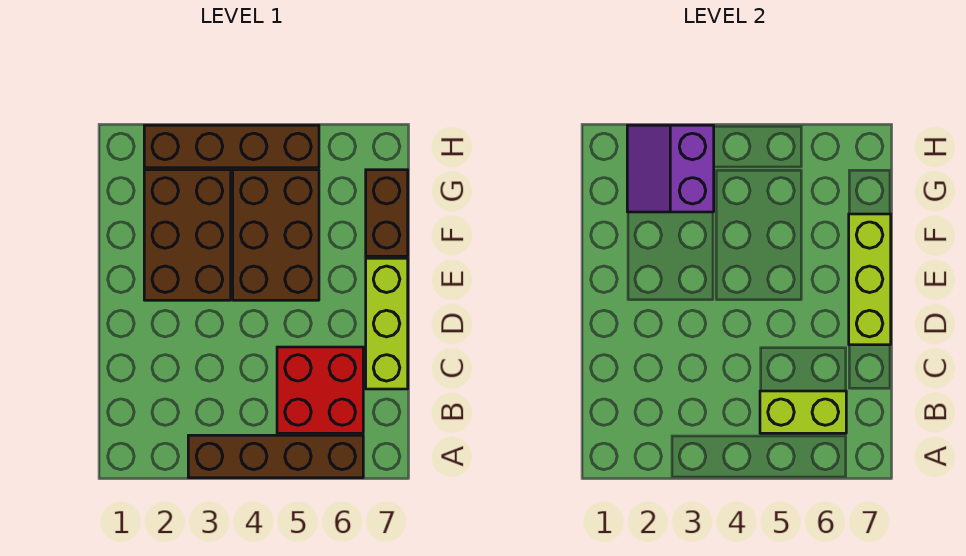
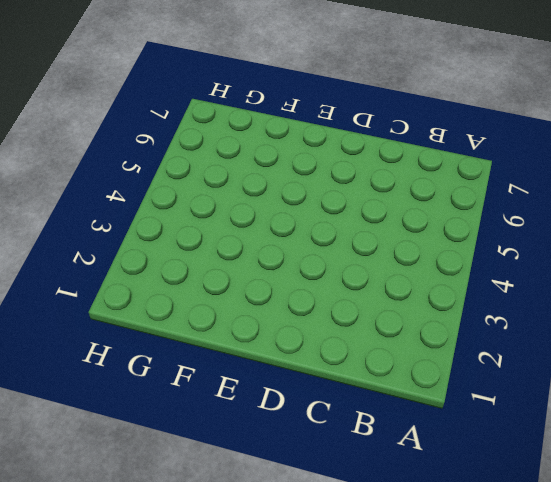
none -> brown 1x4 brick [188,435,363,478]
none -> red 2x2 brick [277,347,363,433]

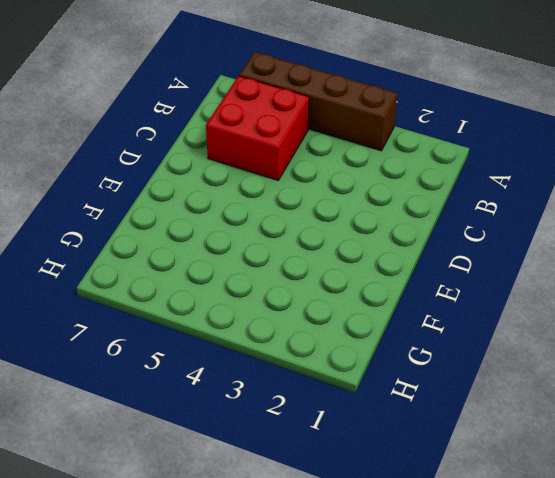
none -> lime 1x3 brick [366,258,408,389]
none -> brown 2x3 brick [144,170,231,300]

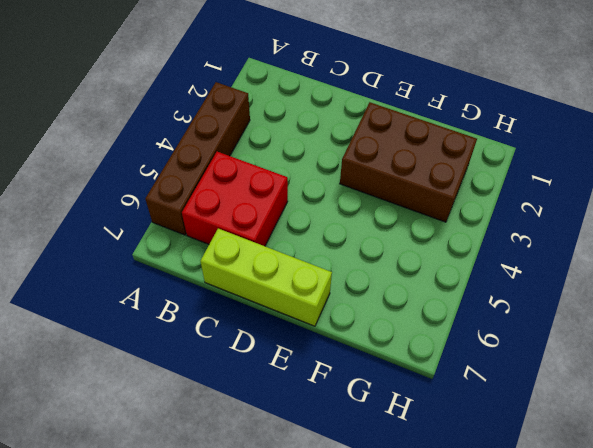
none -> brown 2x3 brick [233,170,319,300]
none -> brown 1x2 brick [366,170,408,256]

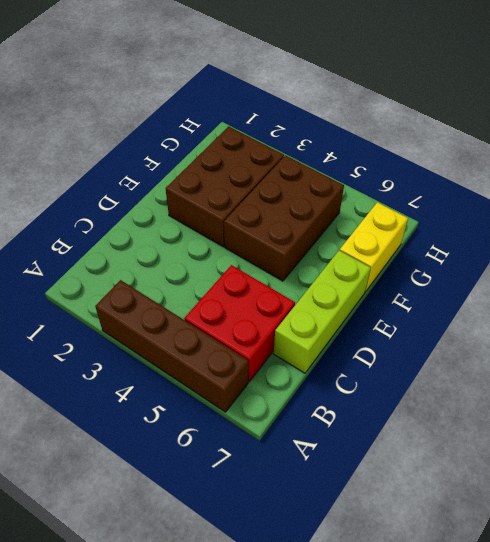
yellow 1x2 brick [340,202,408,292] -> brown 1x2 brick [366,170,408,256]
none -> brown 1x4 brick [144,125,319,168]
none -> lime 1x2 brick [760,391,846,433]

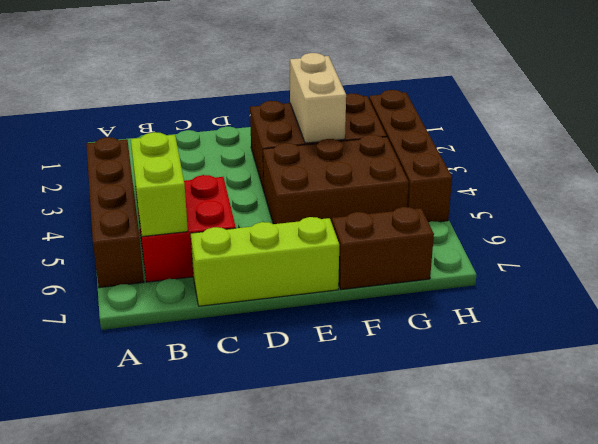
tan 1x2 brick [290,53,346,143] -> none
none -> lime 1x3 brick [849,214,891,345]
none -> purple 2x2 slope [627,125,714,212]

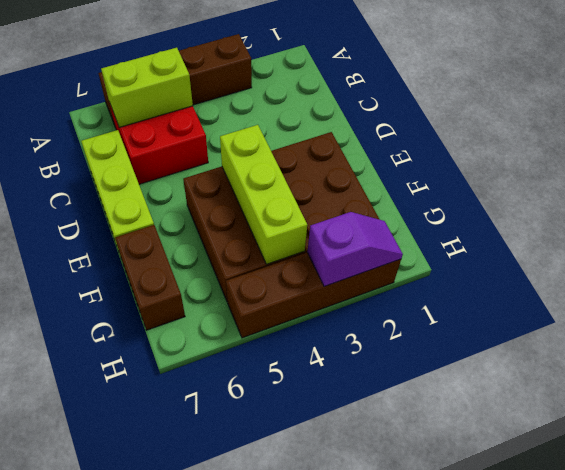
lime 1x3 brick [220,125,307,264] -> lime 1x3 brick moved to [849,214,891,345]
purple 1x2 slope [307,212,403,286] -> purple 2x2 slope [627,125,714,212]

